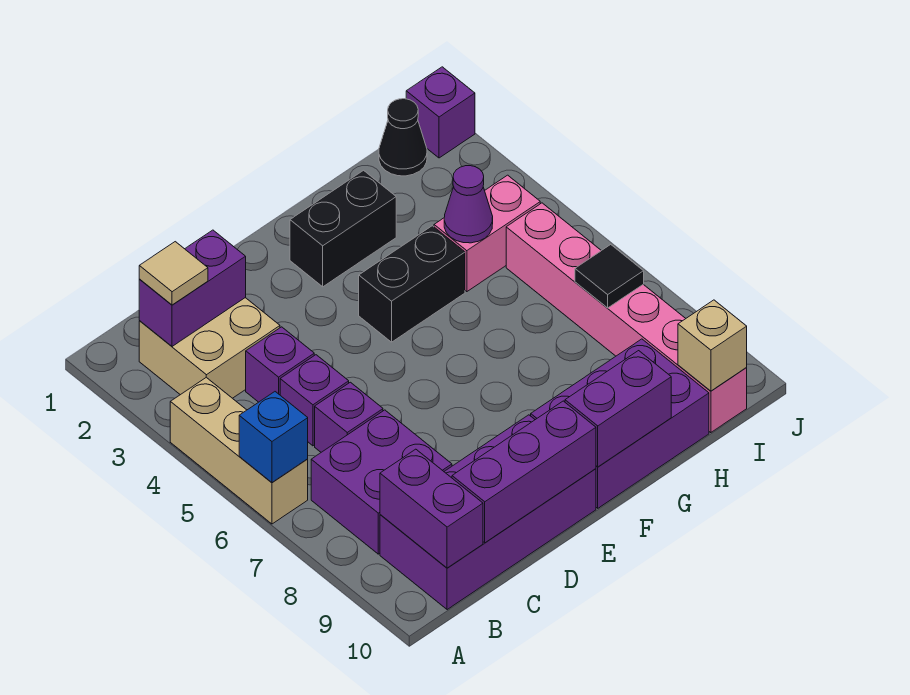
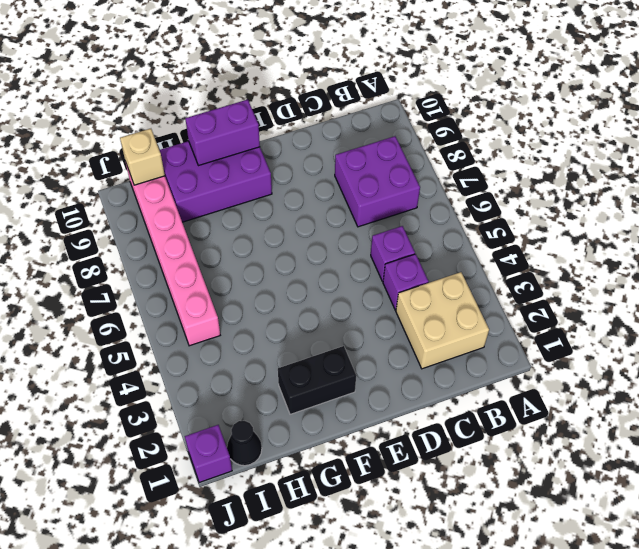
none -> tan 1x3 brick [170,377,308,524]
none -> purple 2x4 brick [380,415,596,610]
none -> purple 1x1 brick [315,382,383,452]

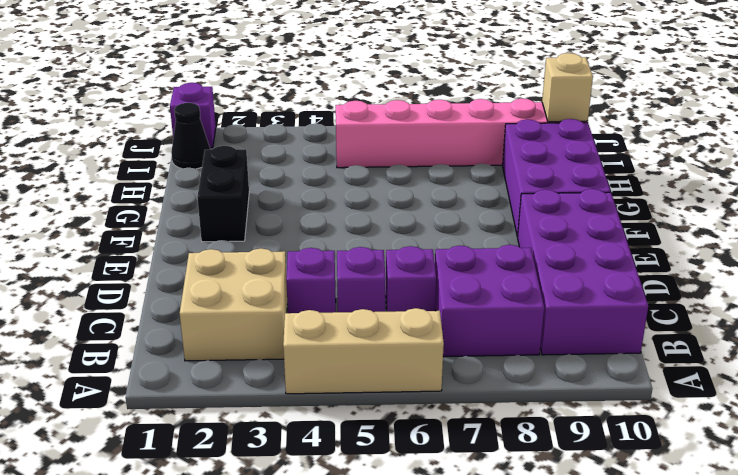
none -> black 1x2 brick [359,226,465,342]
none -> pink 1x2 brick [434,175,540,292]
none -> blue 1x1 brick [239,392,308,483]

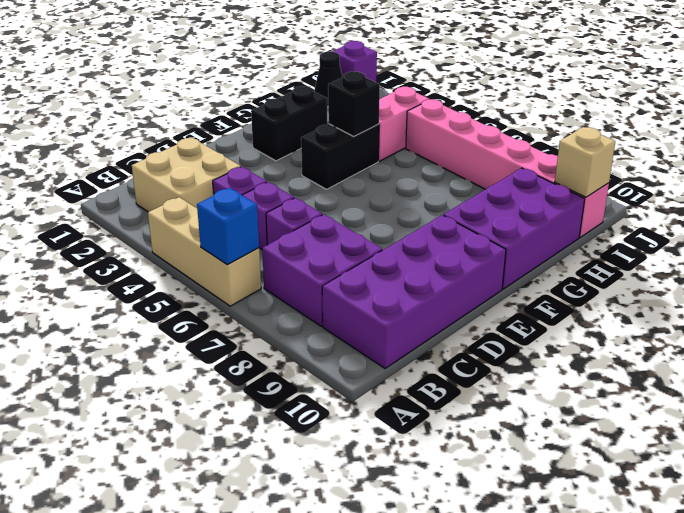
black 1x1 brick [328,72,380,136] -> none
none -> purple 1x2 brick [139,230,246,346]
none -> purple 1x2 brick [380,449,483,568]
none -> purple 1x3 brick [452,401,596,543]

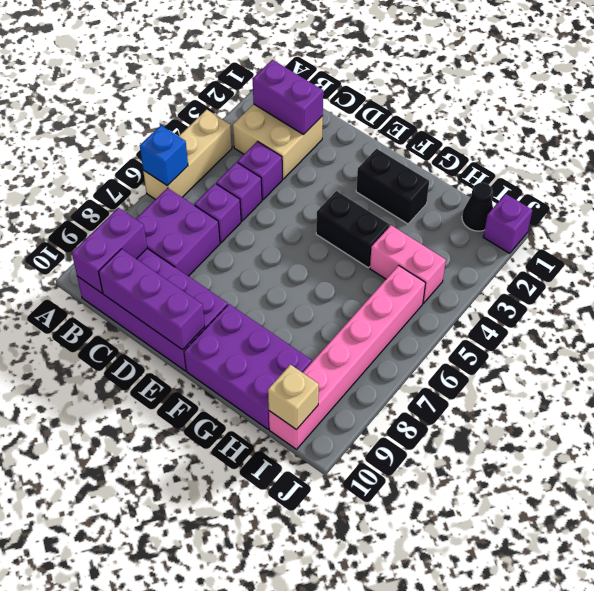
none -> purple 1x2 brick [565,351,671,467]
none -> purple 1x1 cone [444,166,493,243]
none -> black 1x1 tile [575,245,644,308]

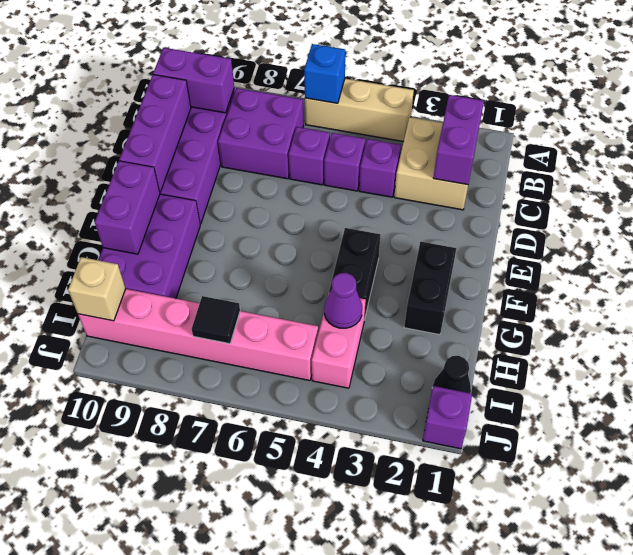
none -> tan 1x1 tile [139,242,208,305]

